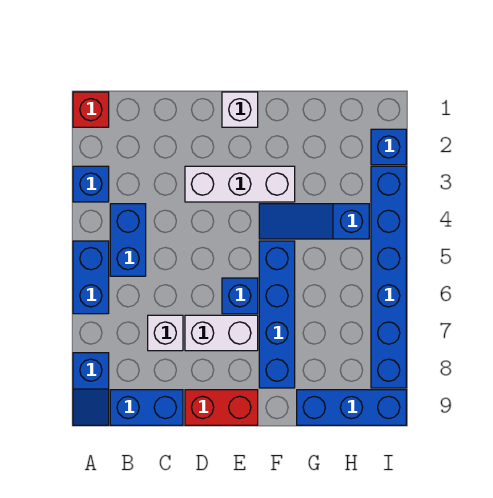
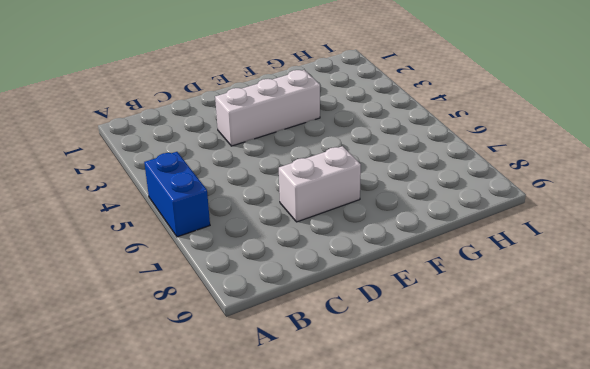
none -> red 1x1 brick [73,92,109,127]
none -> blue 1x1 brick [73,166,109,202]
none -> blue 1x2 slope [73,353,109,425]

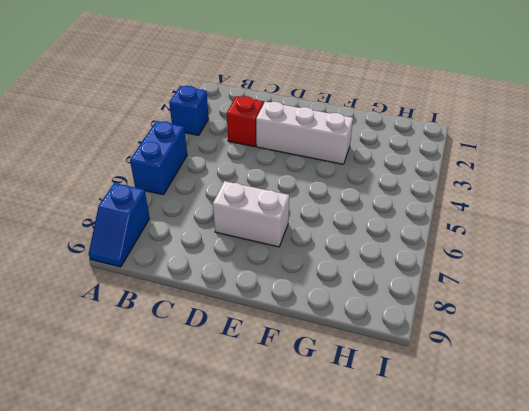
red 1x1 brick [227,96,264,147] -> red 1x1 brick moved to [73,92,109,127]
none -> blue 1x2 brick [110,204,146,276]
none -> blue 1x2 brick [110,390,183,425]
none -> white 1x1 brick [148,315,183,351]

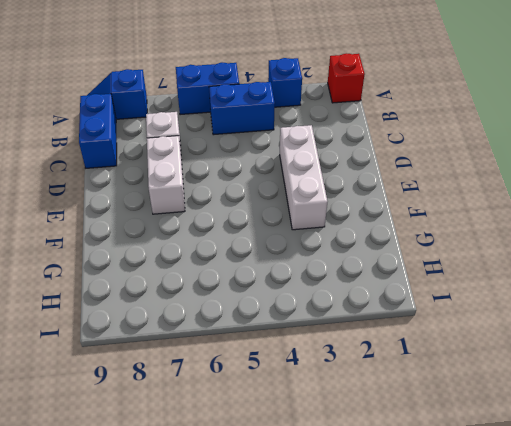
none -> red 1x2 brick [185,390,258,425]
none -> white 1x1 brick [222,92,258,127]
none -> blue 1x1 brick [222,278,258,314]

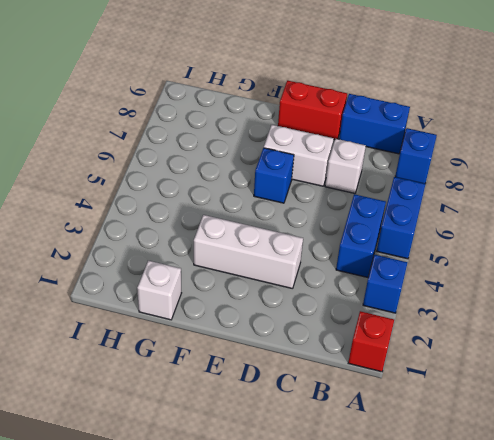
white 1x1 brick [137,261,181,320] -> white 1x1 brick moved to [222,92,258,127]
none -> blue 1x3 slope [259,204,369,239]
none -> blue 1x4 brick [259,241,295,388]
none -> blue 1x3 brick [297,390,406,425]

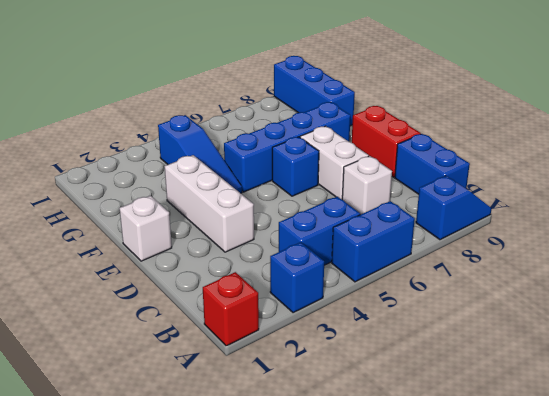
none -> blue 1x1 brick [371,129,406,165]
none -> blue 1x6 brick [371,166,406,388]

